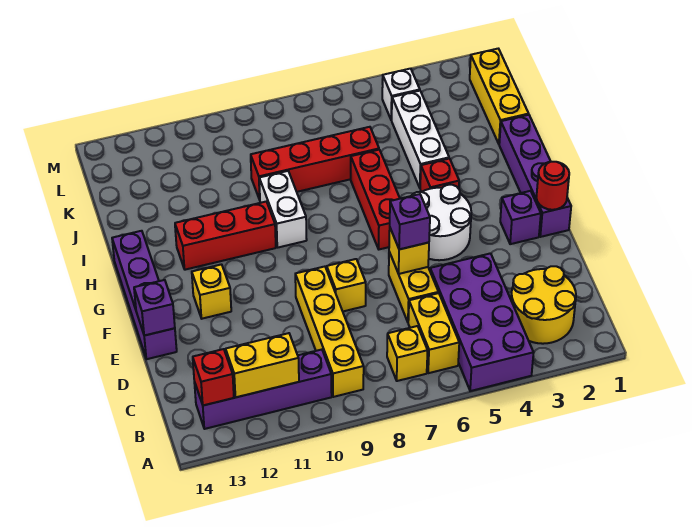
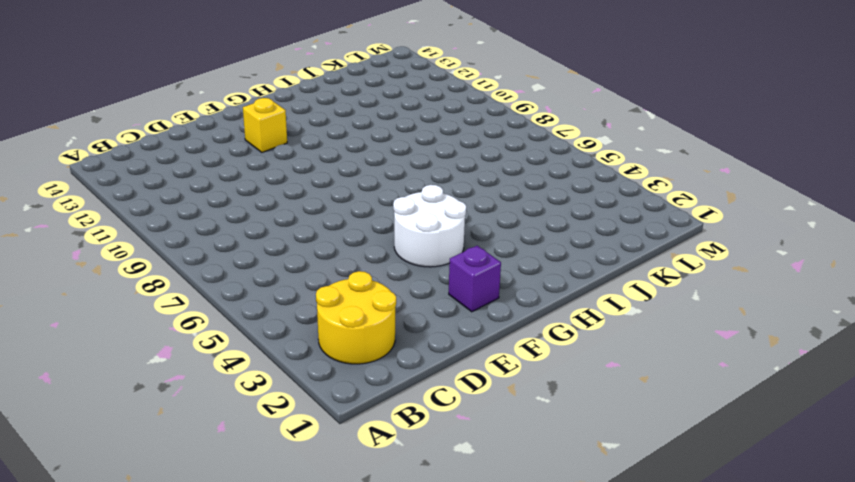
none -> purple 2x4 brick [430,253,534,391]
none -> yellow 1x2 brick [408,293,459,373]
none -> yellow 1x1 brick [387,326,428,381]

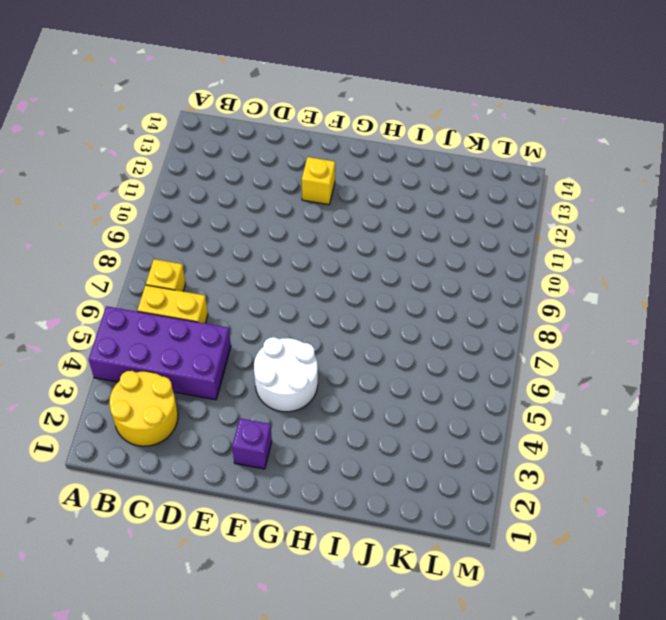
none -> yellow 1x4 brick [295,267,364,397]
none -> purple 1x4 brick [194,350,332,429]
none -> yellow 1x2 brick [389,252,438,322]

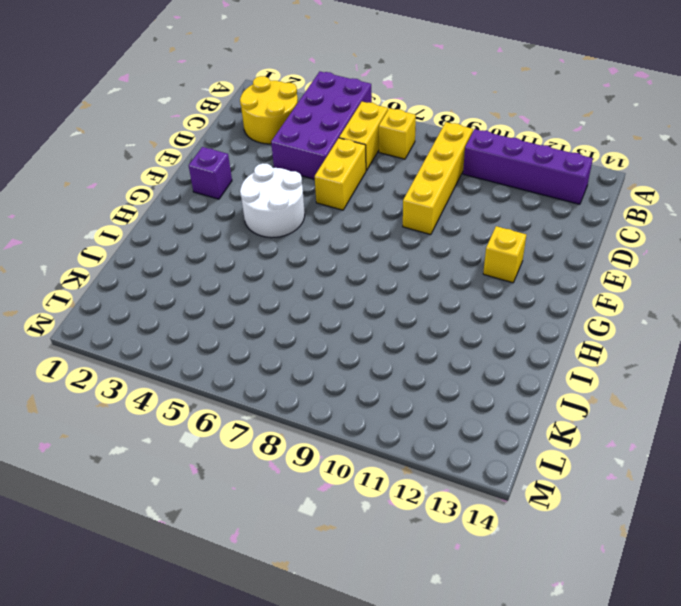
none -> yellow 1x1 brick [327,259,366,311]
none -> purple 1x4 brick [112,231,177,359]
none -> purple 1x4 brick [499,115,571,237]

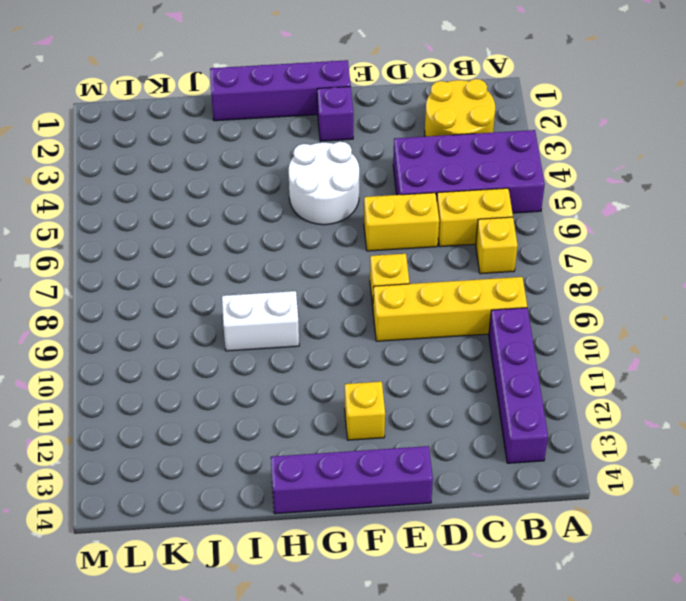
none -> red 1x3 brick [351,150,400,249]
none -> red 1x1 brick [420,158,459,192]
none -> red 1x3 brick [175,202,276,270]

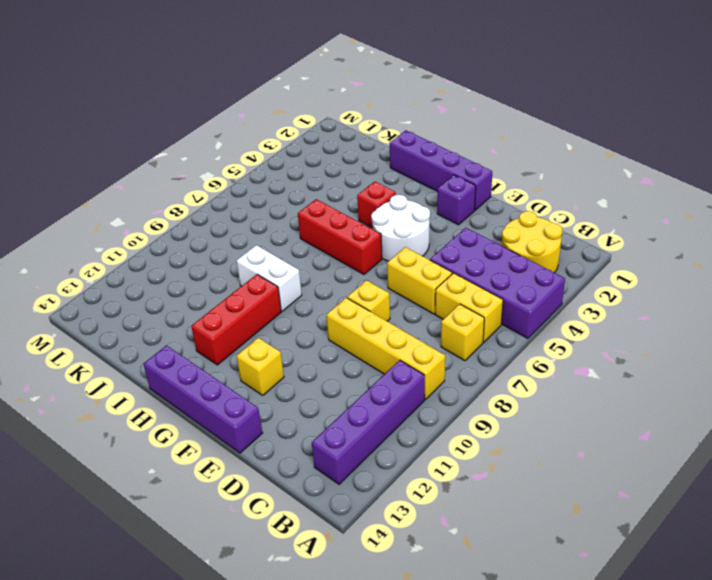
none -> white 1x3 brick [392,91,449,187]
none -> yellow 1x3 brick [470,49,529,144]
none -> red 1x4 brick [251,127,379,200]

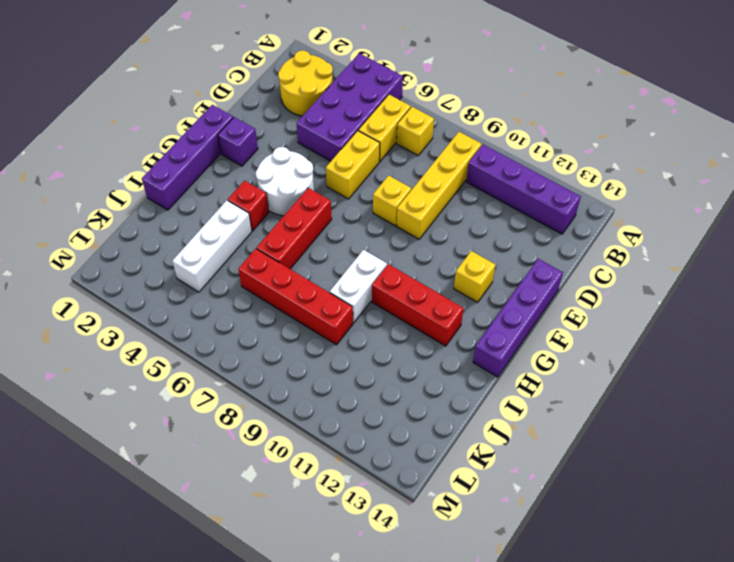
none -> yellow 1x3 brick [470,49,529,144]
none -> white 1x1 brick [382,69,420,120]
none -> yellow 1x2 brick [226,333,299,397]

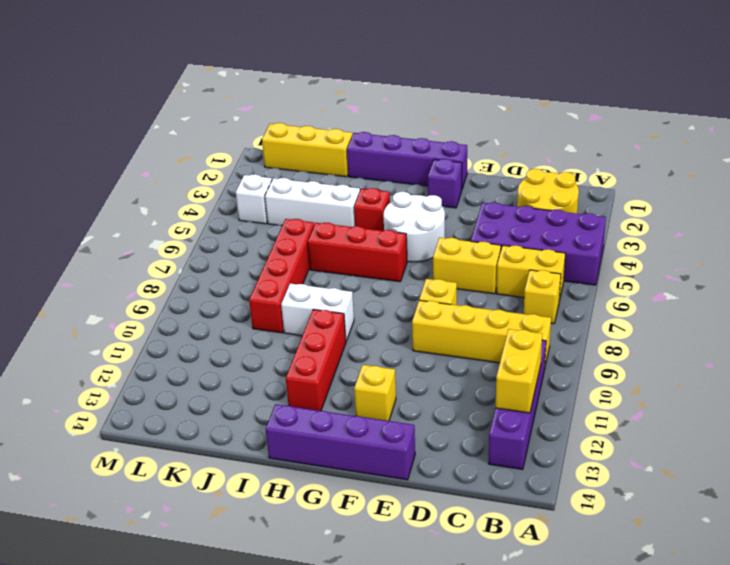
none -> red 1x1 brick [193,349,234,405]
none -> yellow 1x1 brick [389,229,429,274]
none -> purple 1x1 brick [134,280,175,336]

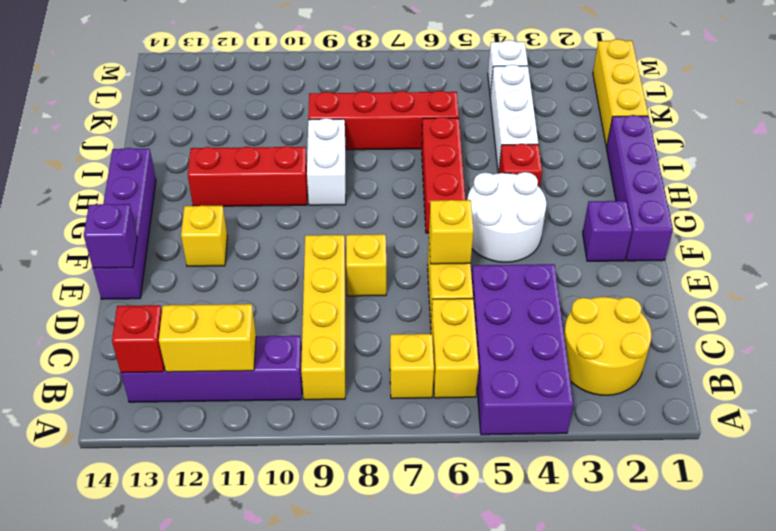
none -> red 1x1 round brick [536,162,569,210]
none -> purple 1x1 brick [390,194,430,249]

